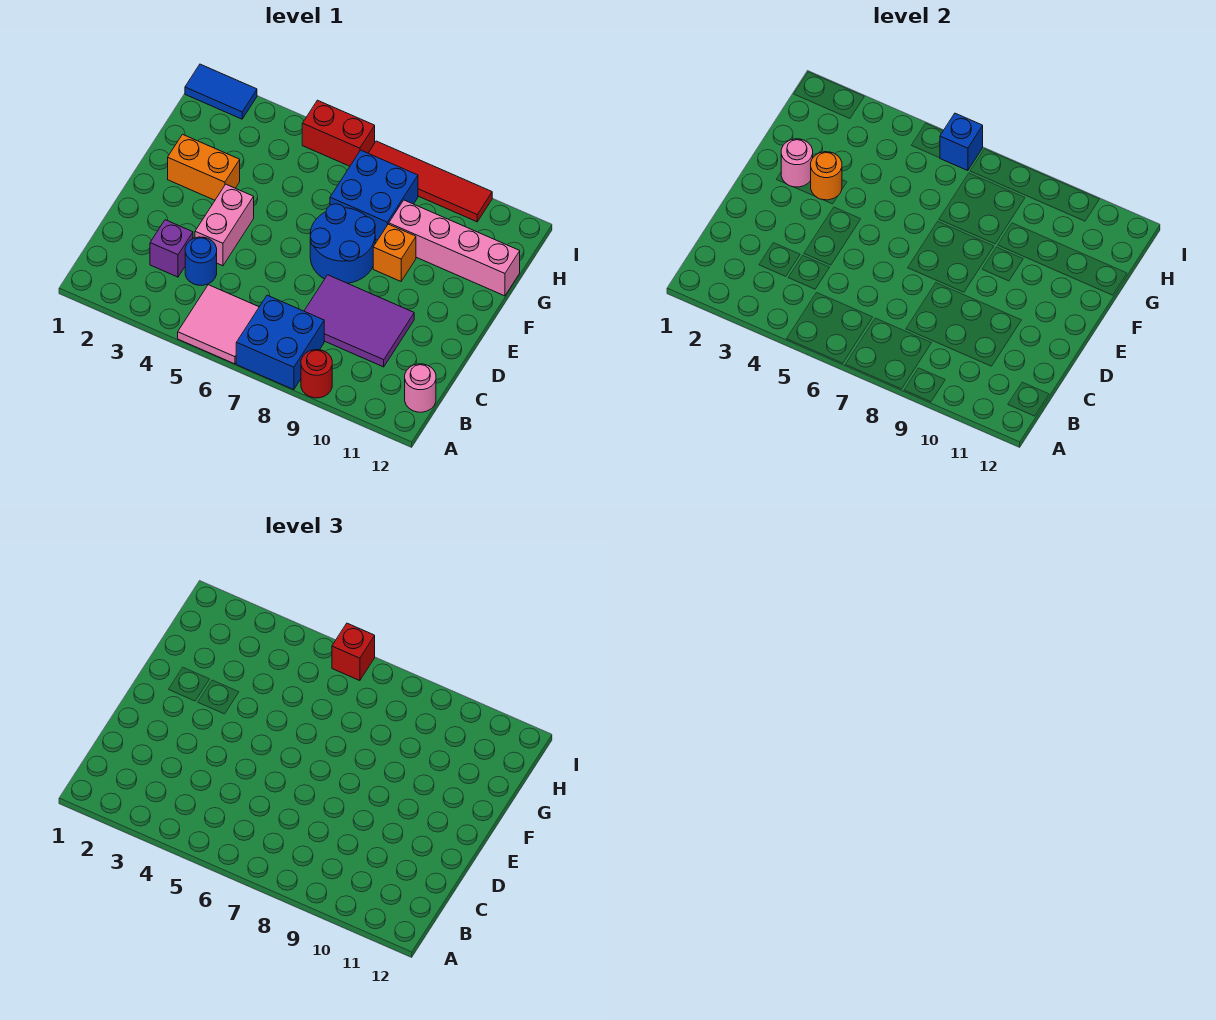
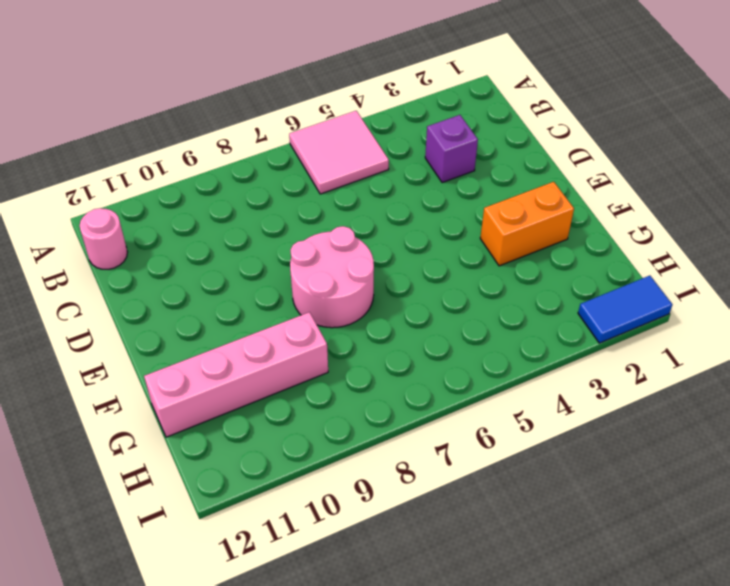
pink 2x2 round brick [290,226,374,328] -> blue 2x2 round brick [310,204,375,283]
none -> blue 2x2 brick [236,295,324,390]
none -> red 1x1 round brick [301,350,332,398]
none -> blue 1x1 round brick [185,237,217,285]

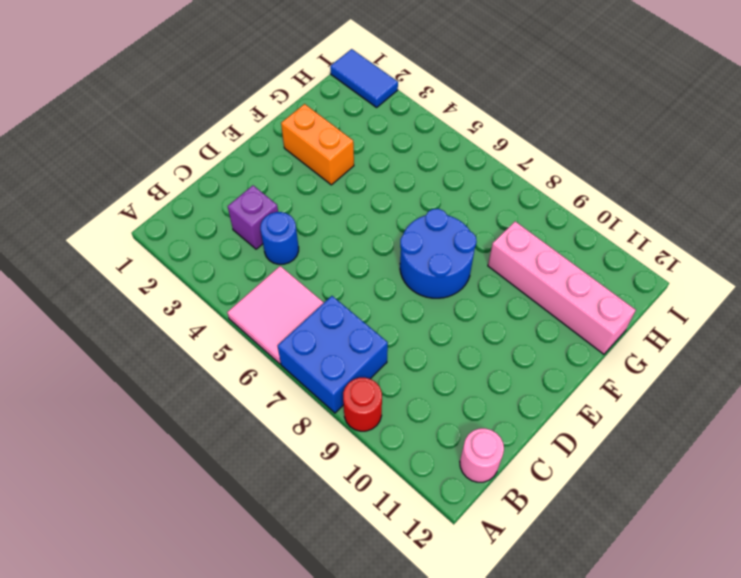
none -> purple 2x3 tile [304,275,414,367]
none -> pink 1x2 brick [195,184,254,266]
none -> orange 1x1 brick [373,224,416,281]

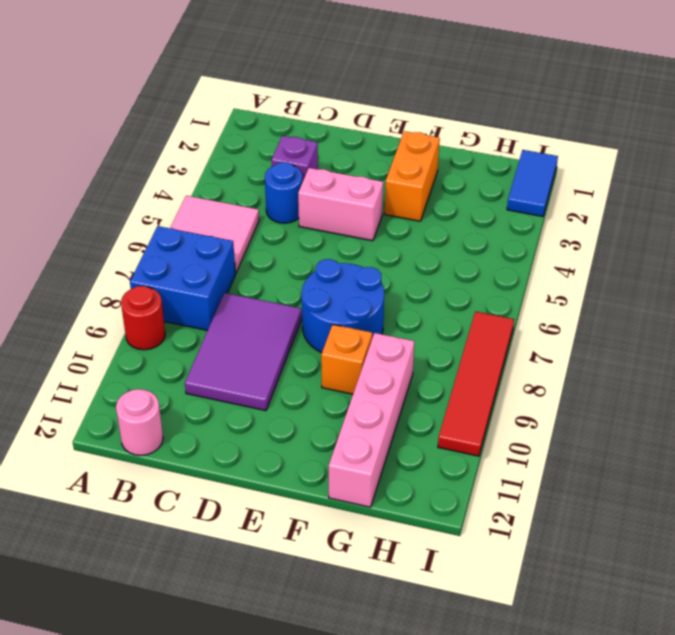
none -> blue 2x2 brick [330,150,418,240]
none -> red 1x2 brick [302,100,375,166]
none -> pink 1x1 round brick [781,139,813,187]

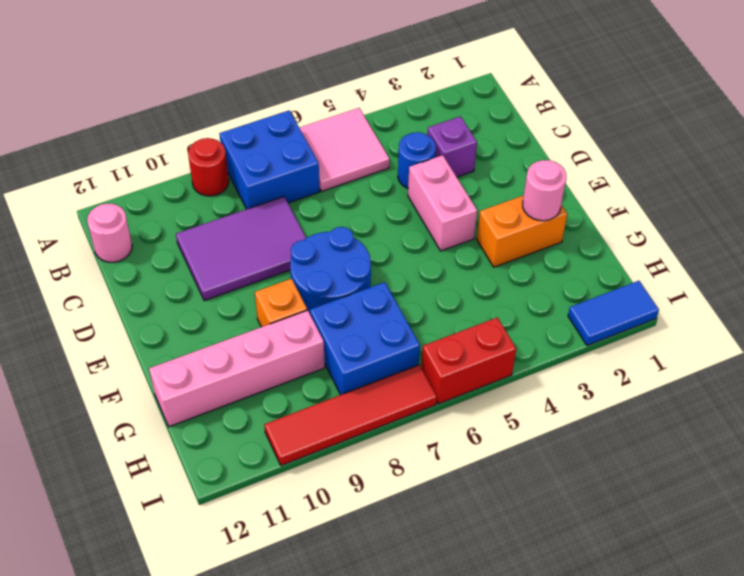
none -> orange 1x1 round brick [811,152,842,200]
none -> blue 1x1 brick [940,113,983,171]
none -> red 1x1 brick [332,623,375,681]

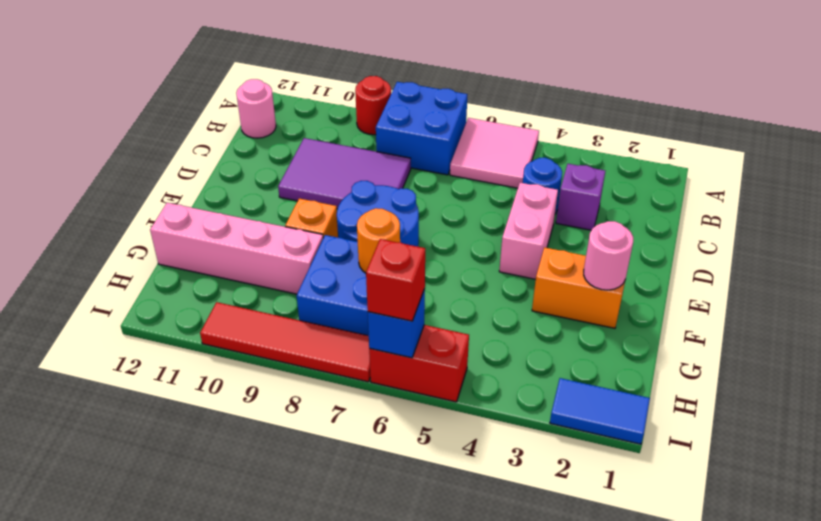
orange 1x1 round brick [357,208,400,273] -> orange 1x1 round brick moved to [811,152,842,200]

